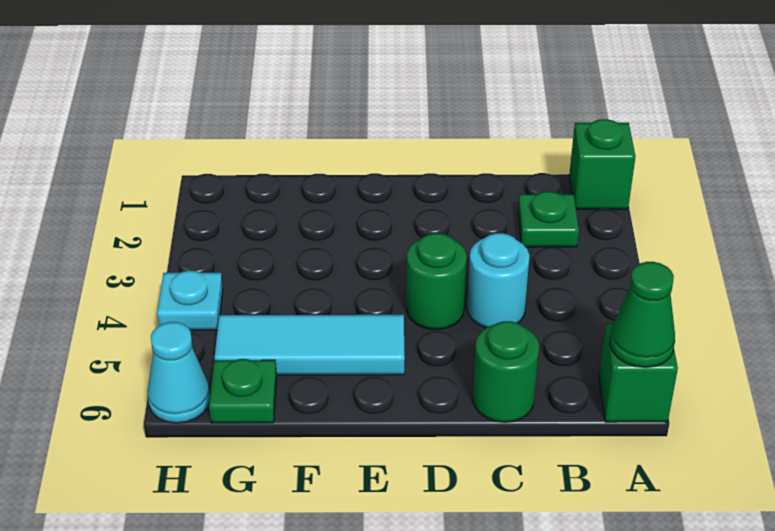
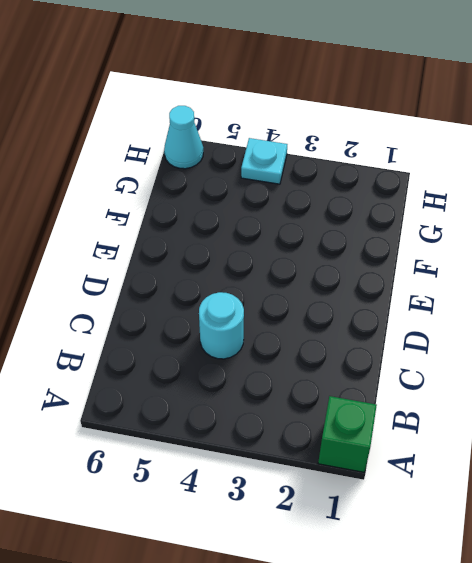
none -> green 1x1 brick [599,323,678,422]
none -> green 1x1 plate [518,192,579,247]

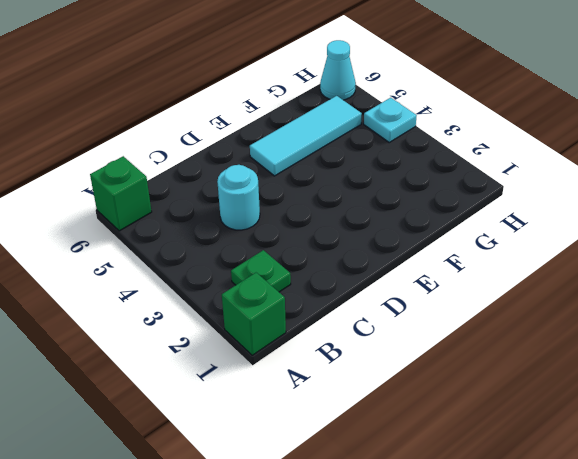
none -> green 1x1 round brick [473,321,539,422]
none -> green 1x1 round brick [406,233,467,330]

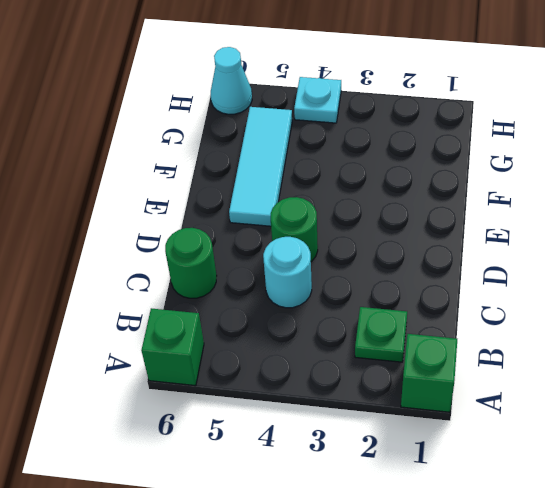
none -> green 1x1 plate [209,359,277,423]
none -> green 1x1 cone [610,262,675,368]

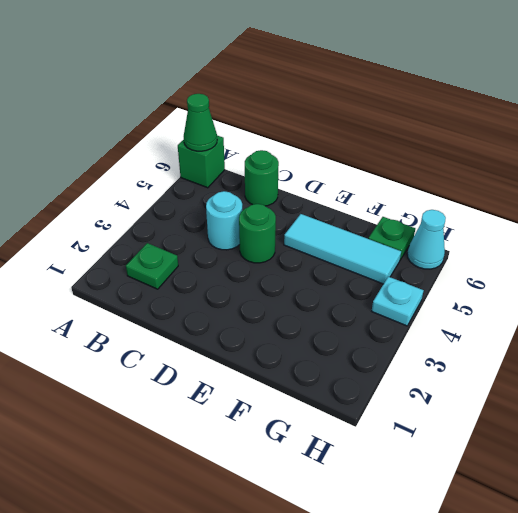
none -> green 1x1 brick [569,119,636,209]

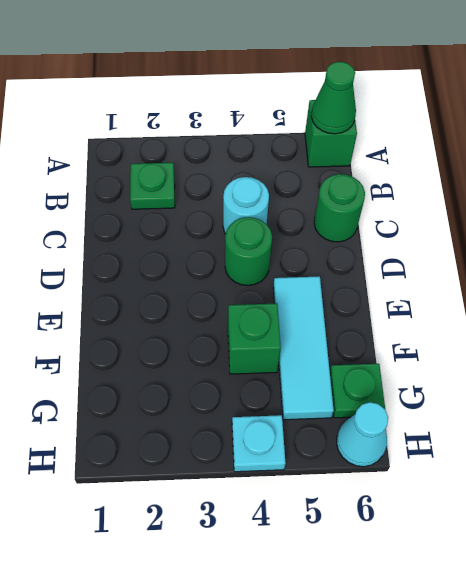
green 1x1 brick [228,303,281,374] -> green 1x1 brick moved to [569,119,636,209]

